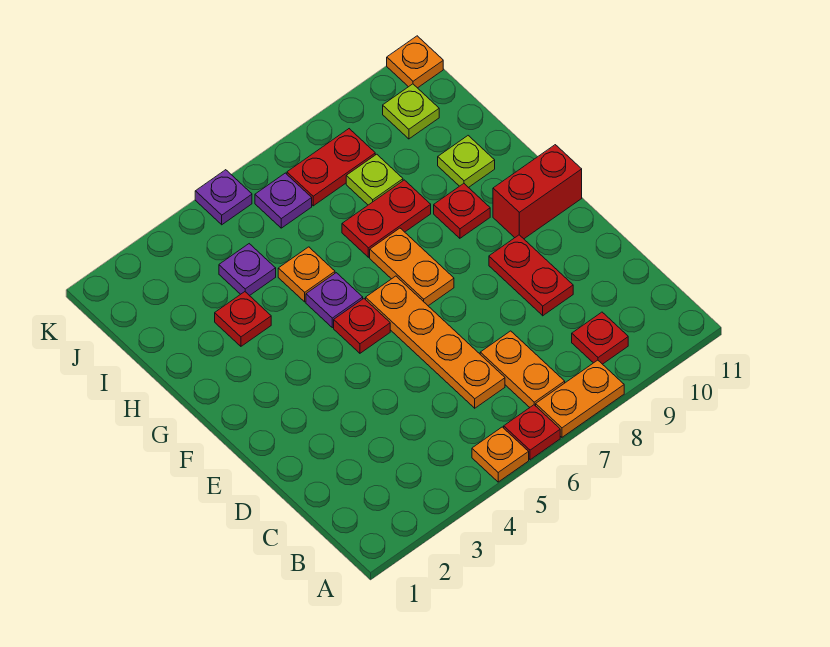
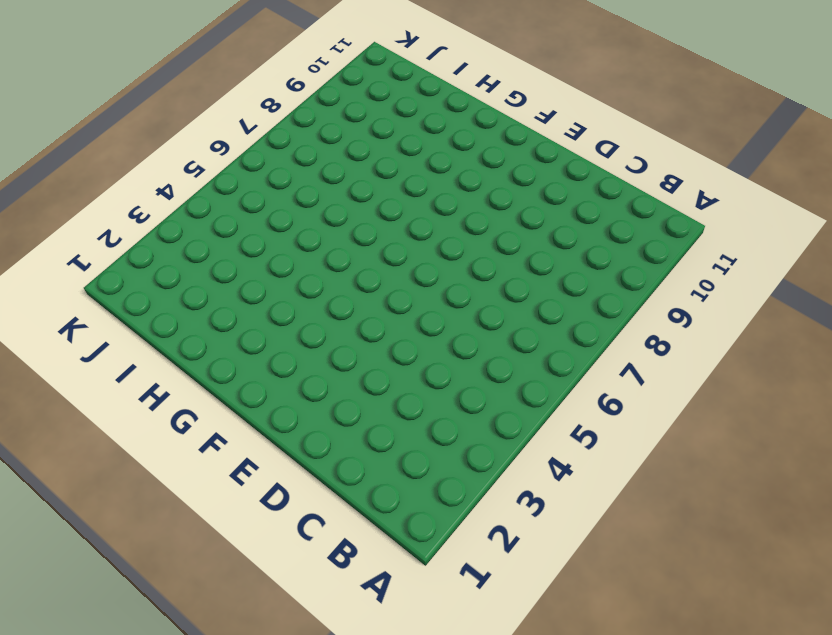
none -> orange 1x1 plate [472,427,529,482]
none -> red 1x1 plate [504,405,560,460]
none -> orange 1x2 plate [536,360,624,437]

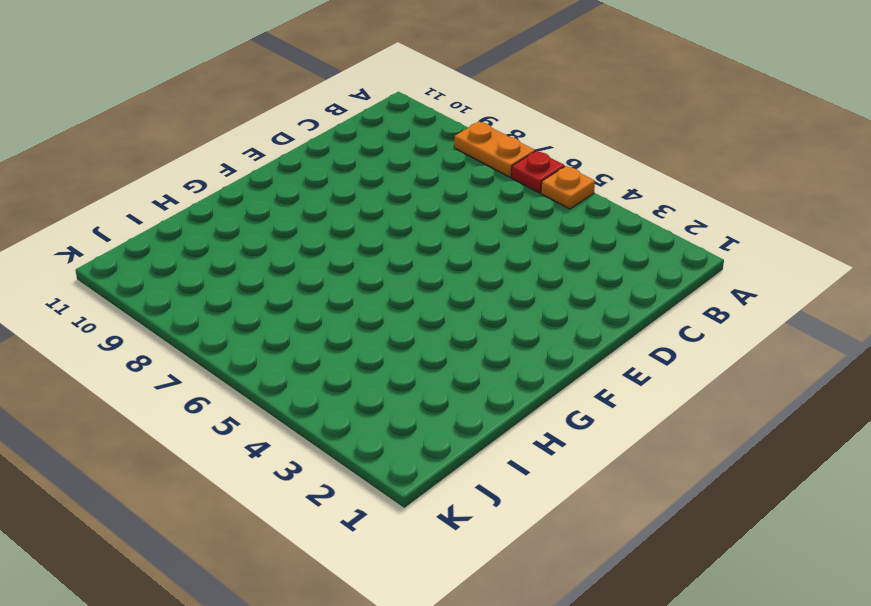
none -> orange 1x2 plate [480,331,565,407]
none -> red 1x1 plate [572,312,628,364]
none -> orange 1x4 plate [366,276,505,408]

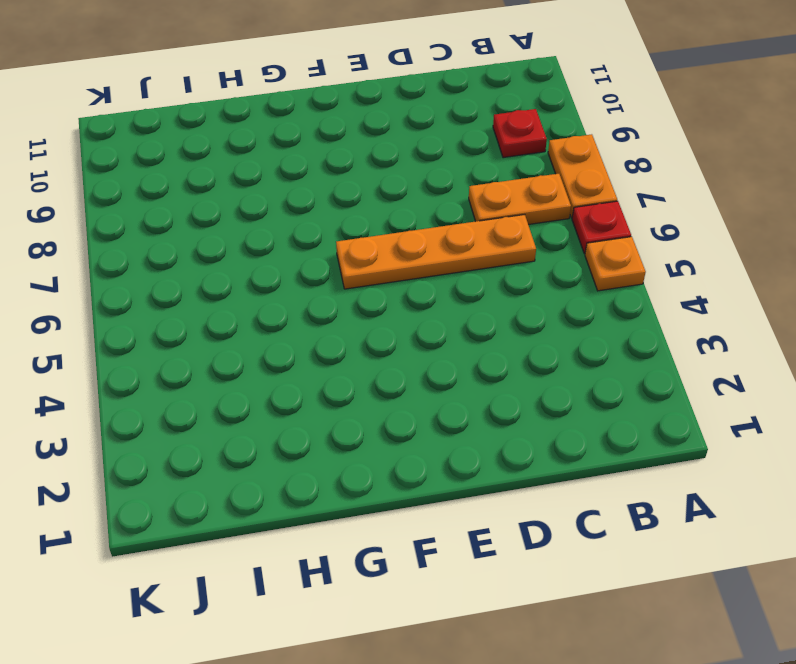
none -> red 1x2 plate [489,235,573,316]
none -> red 1x1 plate [334,299,390,353]
none -> orange 1x2 plate [370,228,454,306]

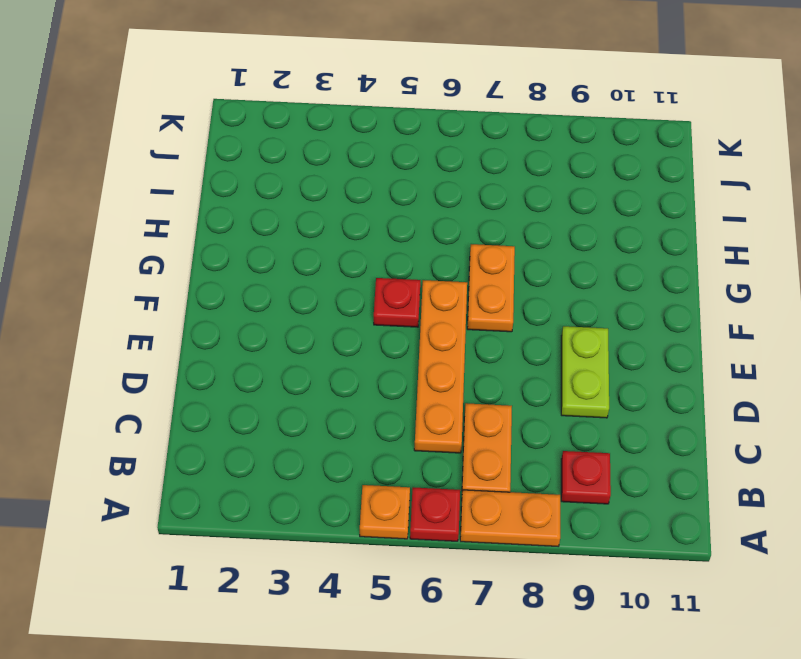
lime 1x2 plate [561,326,609,418] -> red 1x2 plate [489,235,573,316]
none -> red 1x2 brick [493,145,582,239]
none -> purple 1x1 plate [306,273,363,328]
none -> red 1x1 plate [434,184,490,238]

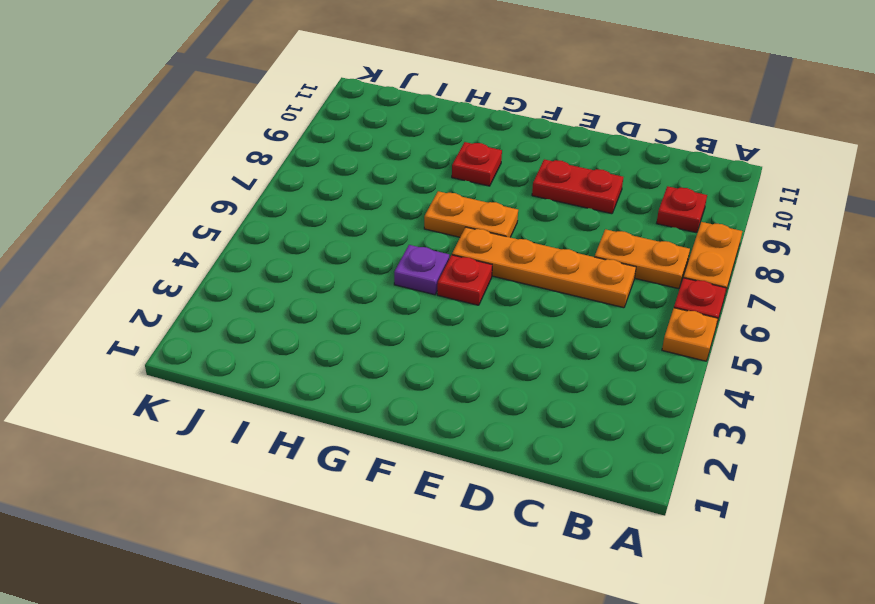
none -> red 1x2 brick [493,145,582,239]
none -> red 1x1 plate [215,292,271,346]
none -> orange 1x1 plate [278,247,335,302]

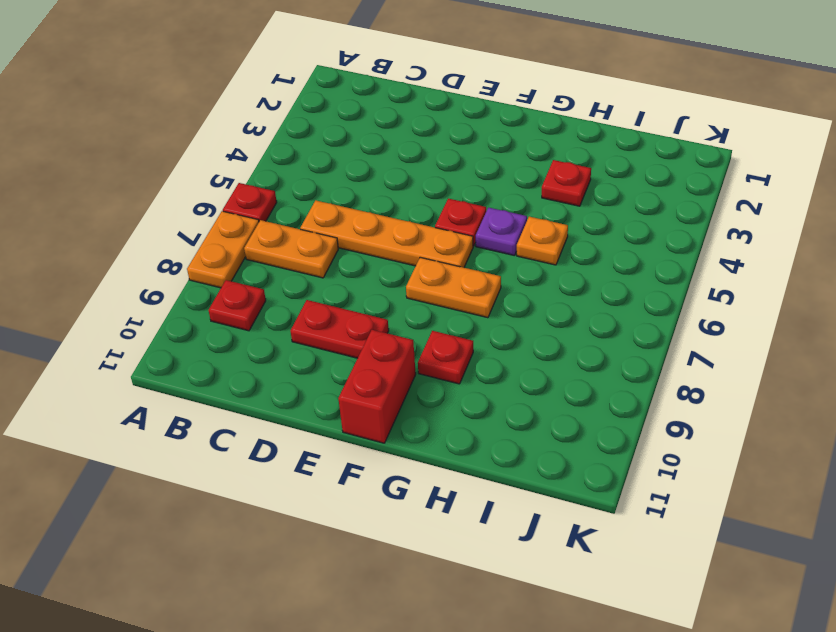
none -> orange 1x1 plate [472,427,529,482]
none -> red 1x2 plate [342,180,431,257]
none -> lime 1x1 plate [438,136,495,188]

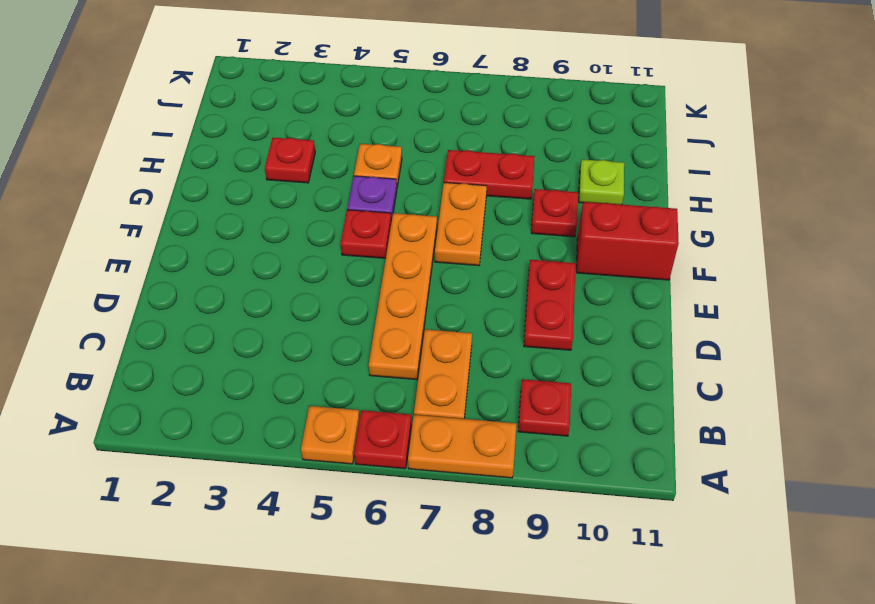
none -> purple 1x1 plate [219,244,276,296]
none -> lime 1x1 plate [346,154,403,205]
none -> purple 1x1 plate [255,173,312,228]

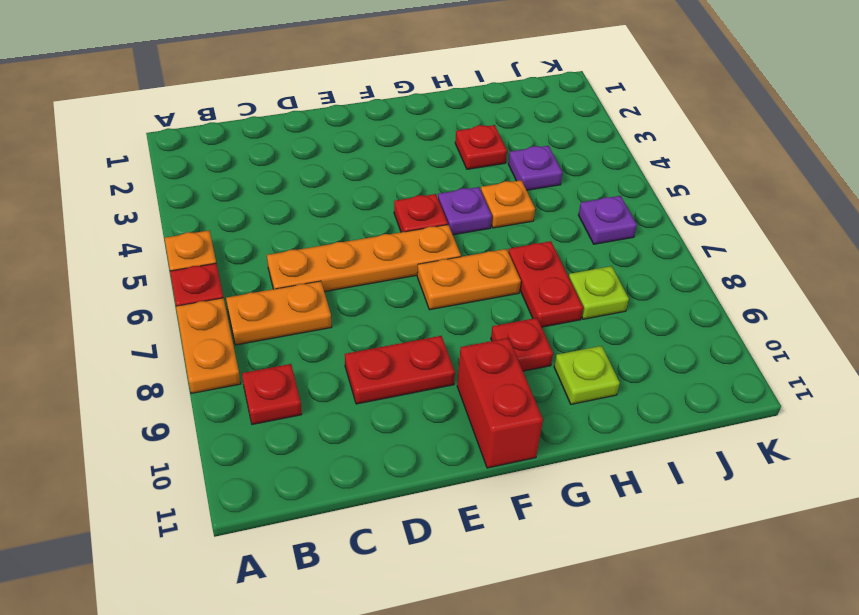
none -> red 1x2 plate [287,129,375,206]
none -> lime 1x1 plate [383,84,439,139]
none -> purple 1x1 plate [195,170,252,225]

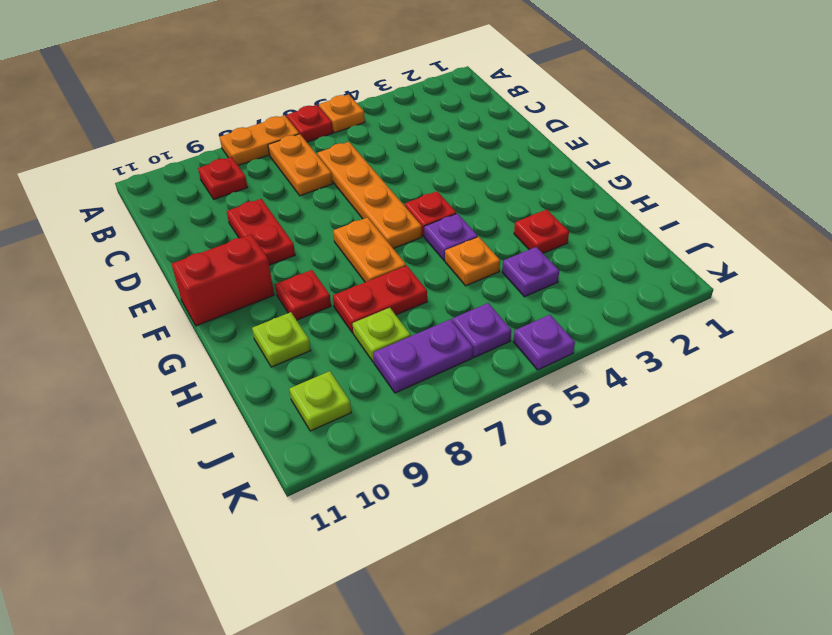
purple 1x2 plate [373,319,473,393] -> red 1x2 plate [287,129,375,206]
none -> orange 1x1 plate [387,36,443,88]

